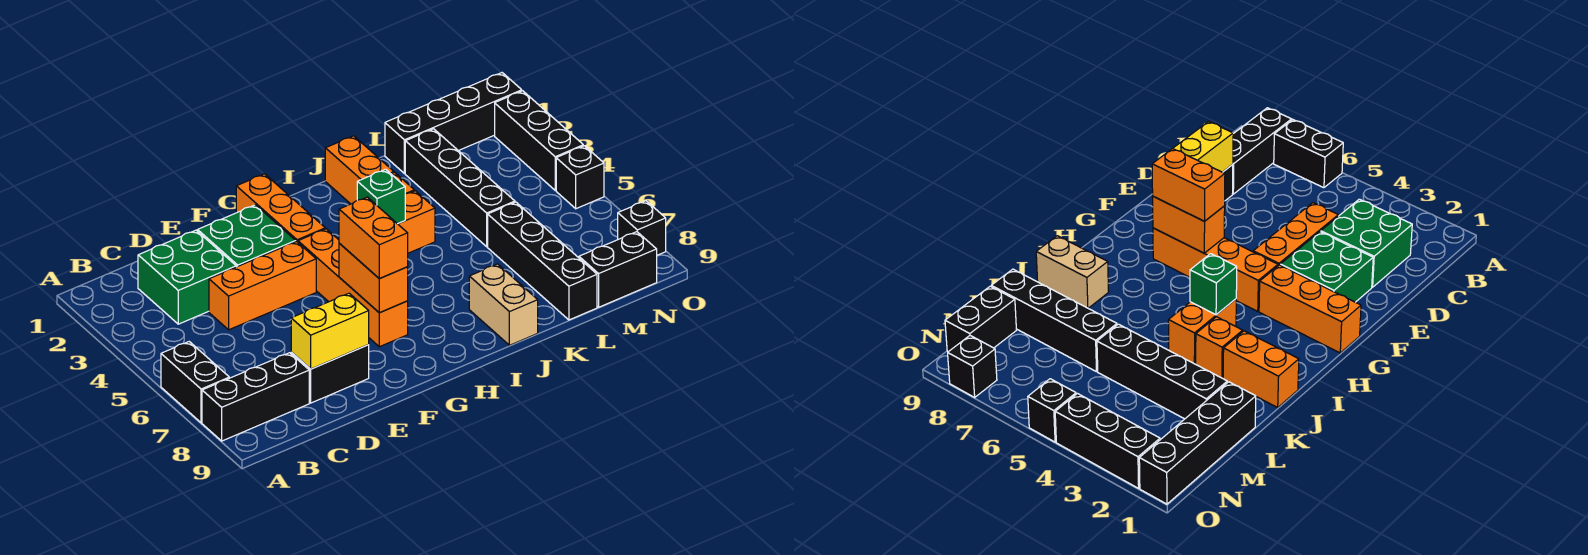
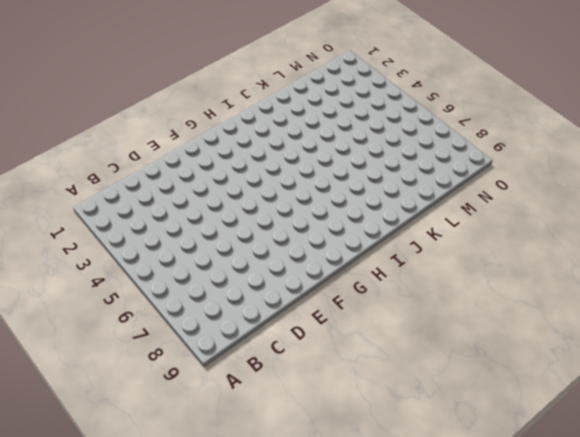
none -> black 1x2 brick [161,342,229,423]
none -> black 1x3 brick [202,353,309,441]
none -> green 2x2 brick [138,230,236,324]

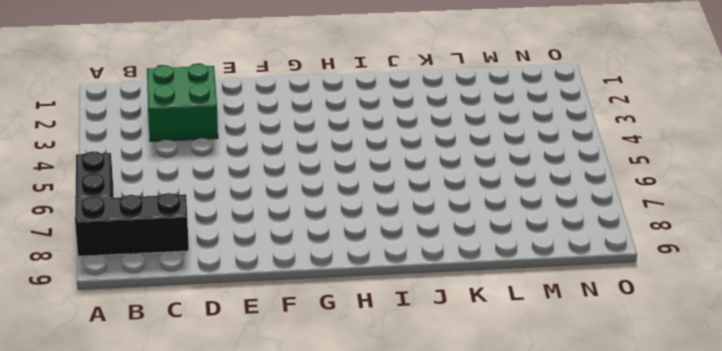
none -> orange 1x3 brick [209,242,316,330]
none -> black 1x2 brick [291,345,369,403]
none -> green 2x2 brick [198,205,296,267]

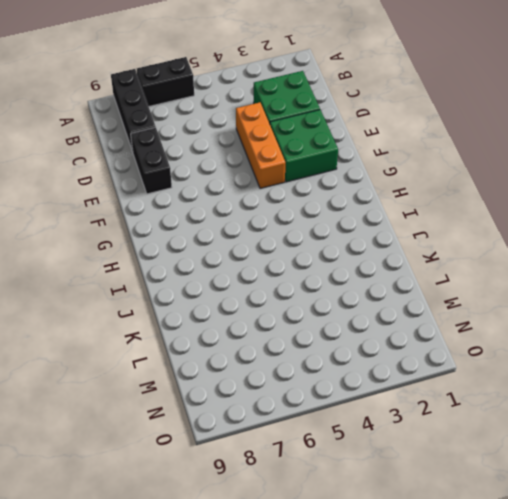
none -> orange 1x3 brick [236,174,325,242]
none -> orange 1x4 brick [298,229,408,347]
none -> orange 1x2 brick [398,191,435,253]

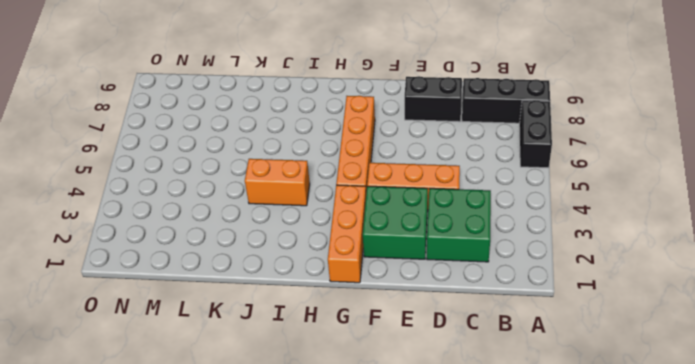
none -> orange 1x2 brick [325,136,394,204]
none -> orange 1x1 brick [1196,317,1243,378]
none -> tan 1x2 brick [469,264,538,345]

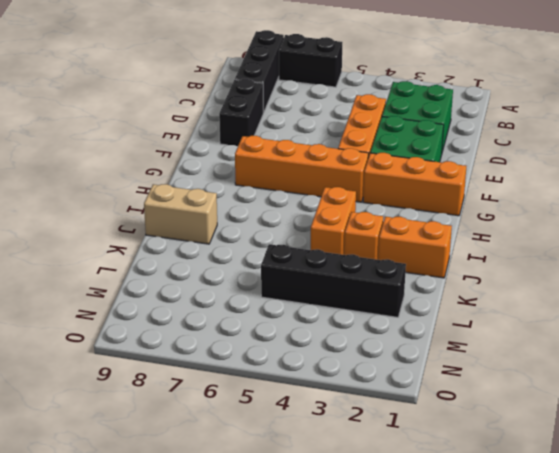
none -> black 1x4 brick [385,73,522,174]
none -> black 1x4 brick [488,202,597,320]
none -> black 1x2 brick [579,232,657,307]

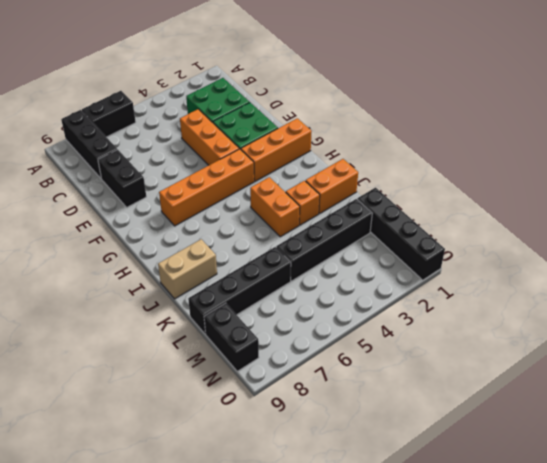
none -> black 1x3 brick [495,91,583,190]
none -> black 1x1 brick [556,146,604,209]
none -> black 1x1 brick [618,201,666,255]

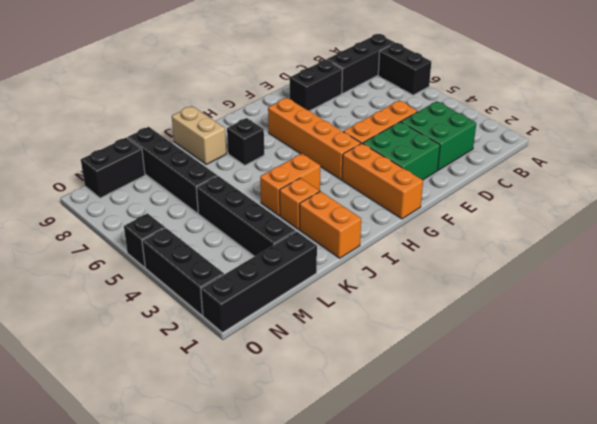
black 1x1 brick [227,118,264,165] -> black 1x1 brick moved to [618,201,666,255]
none -> yellow 1x2 brick [291,293,369,369]
none -> orange 1x2 brick [339,244,408,313]
none -> green 1x1 brick [357,169,405,224]

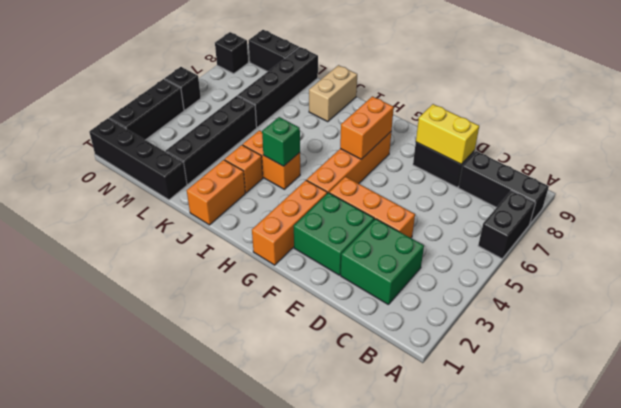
none -> orange 1x2 brick [339,197,408,279]

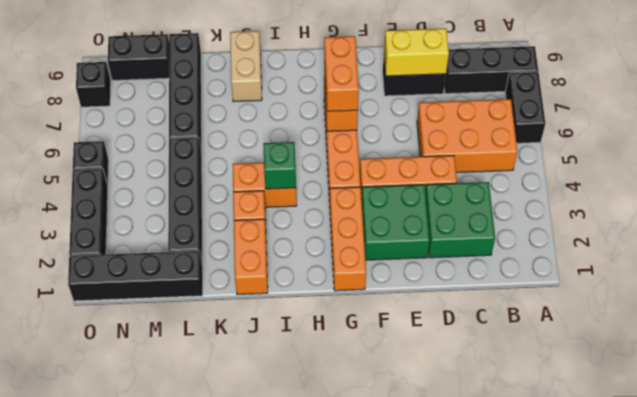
orange 2x3 brick [417,99,517,173] -> none

